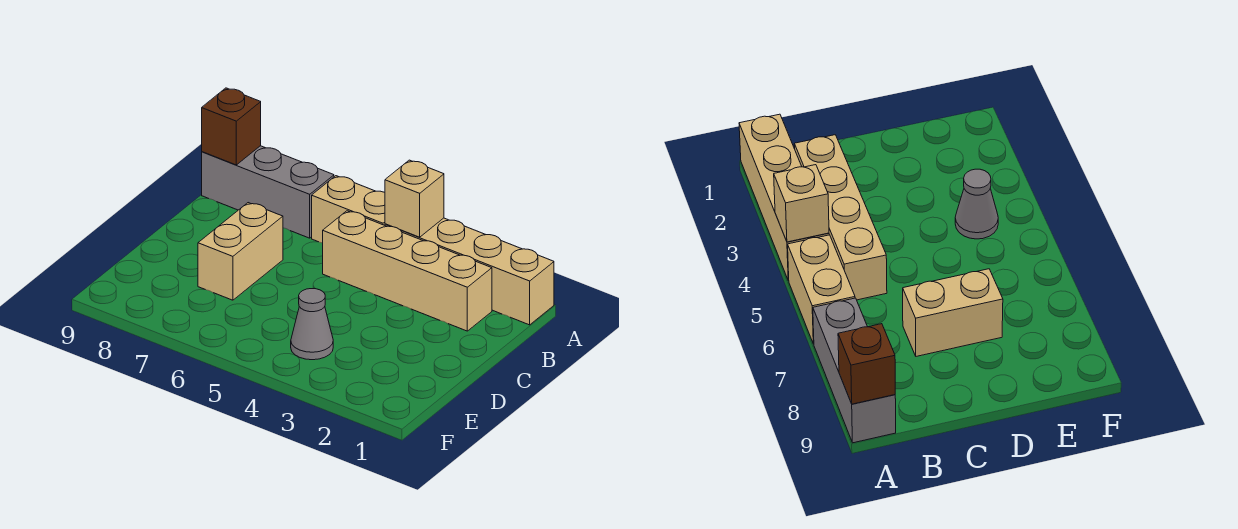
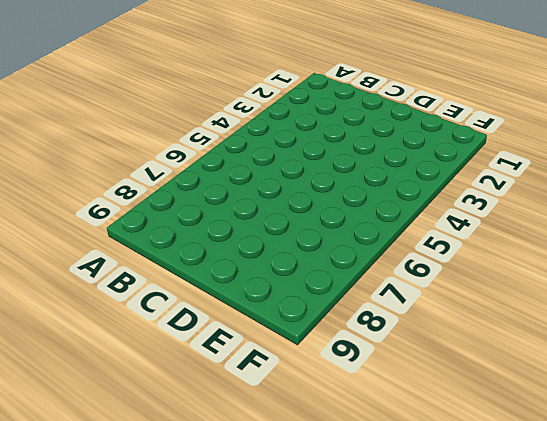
none -> tan 1x4 brick [385,218,554,325]
none -> tan 1x2 brick [312,176,385,243]

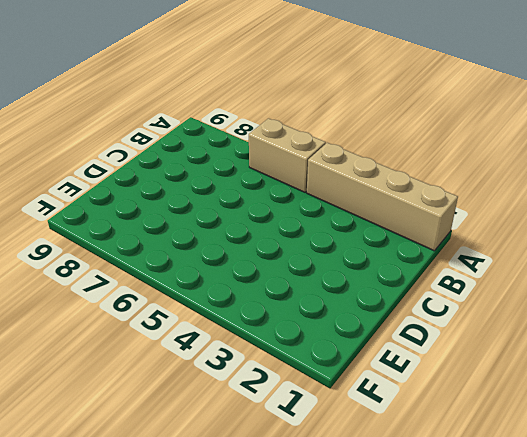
none -> grey 1x3 brick [202,146,334,238]
none -> tan 1x4 brick [323,211,492,331]

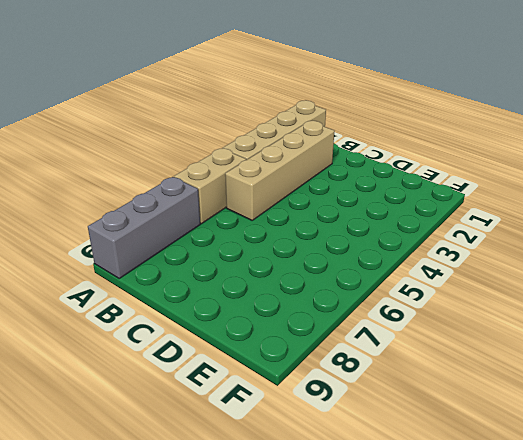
none -> tan 1x2 brick [198,203,283,300]
none -> grey 1x1 cone [291,289,333,360]

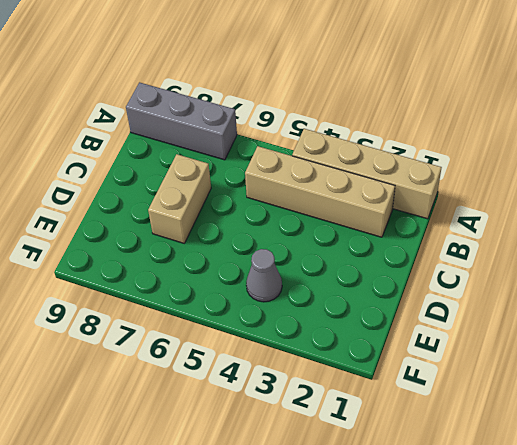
none -> tan 1x2 brick [312,176,385,243]
none -> tan 1x1 brick [385,160,444,237]

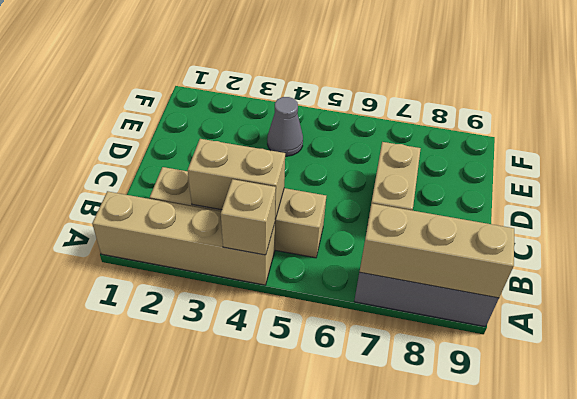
tan 1x3 brick [360,204,514,298] -> brown 1x1 brick [202,88,261,165]
tan 1x2 brick [188,139,285,219] -> tan 1x2 brick moved to [312,176,385,243]

